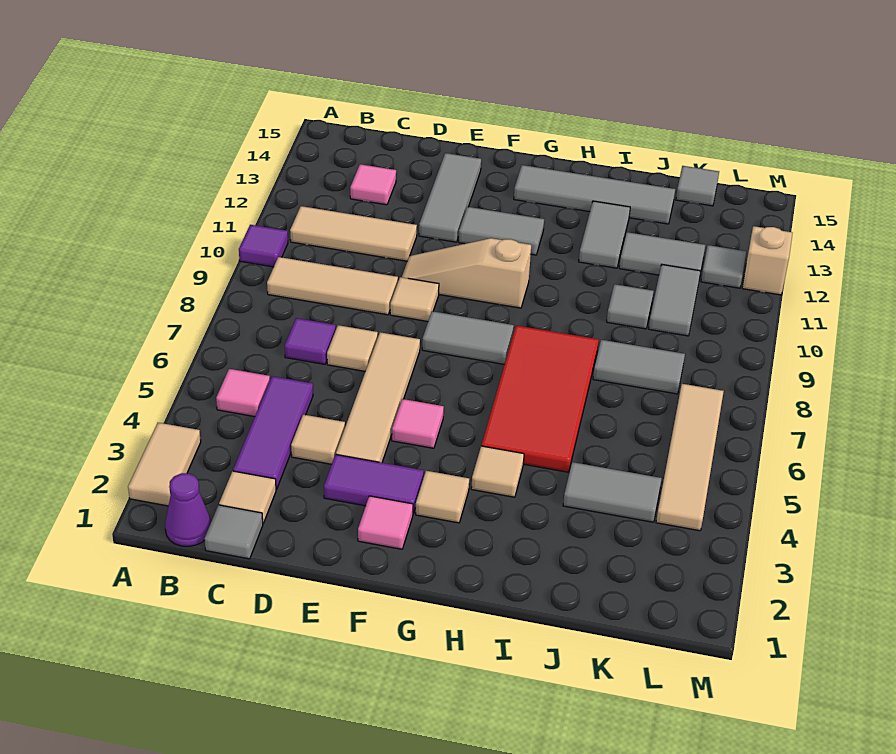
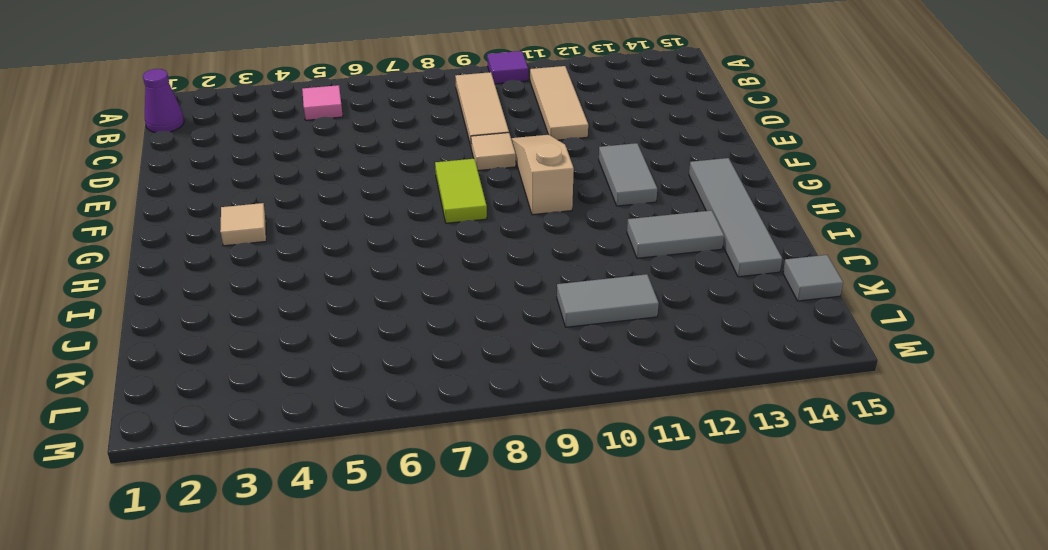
lime 1x2 tile [435,159,487,223] -> grey 1x2 tile [422,311,514,364]
none -> tan 1x2 tile [128,423,201,506]
none -> grey 1x1 tile [205,505,263,559]
none -> tan 1x1 tile [219,471,276,523]
none -> purple 1x3 tile [233,376,313,490]

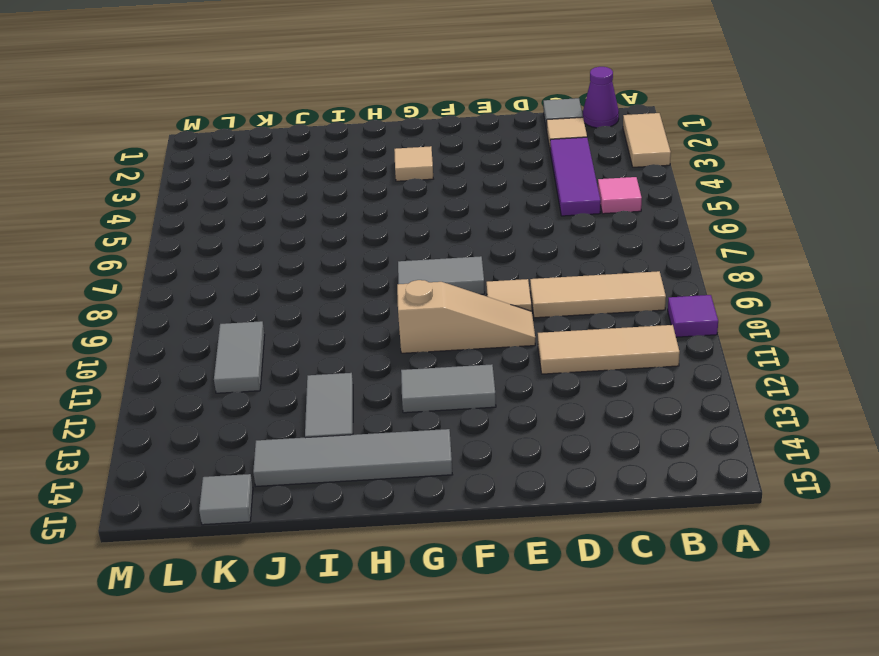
none -> purple 1x1 tile [285,318,336,364]
none -> pink 1x1 tile [350,164,396,205]
none -> tan 1x1 tile [291,415,345,464]
none -> tan 1x1 tile [327,325,378,371]

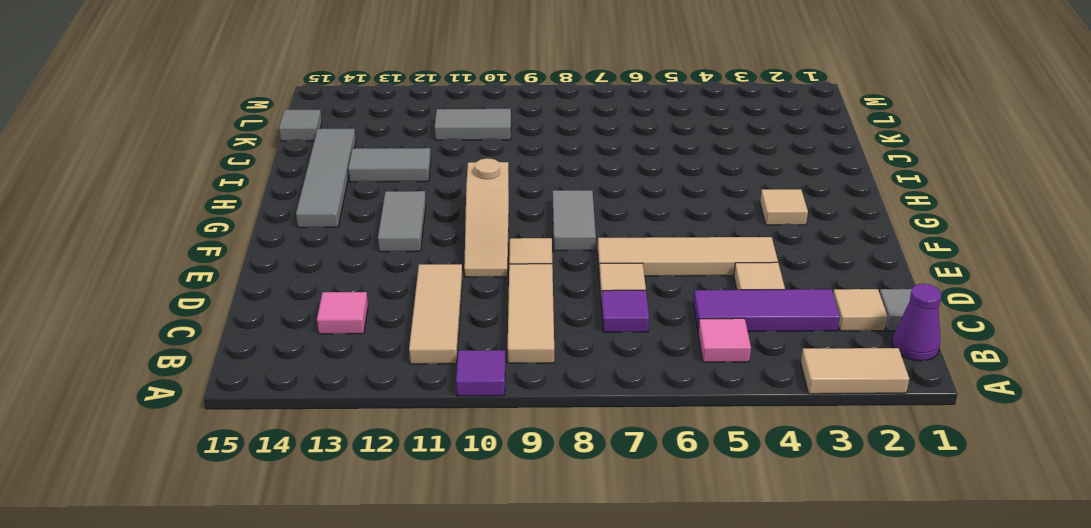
none -> purple 1x2 tile [324,454,424,514]
none -> grey 1x3 tile [419,153,481,242]
none -> pink 1x1 tile [358,496,413,549]
none -> pink 1x1 tile [392,399,444,448]

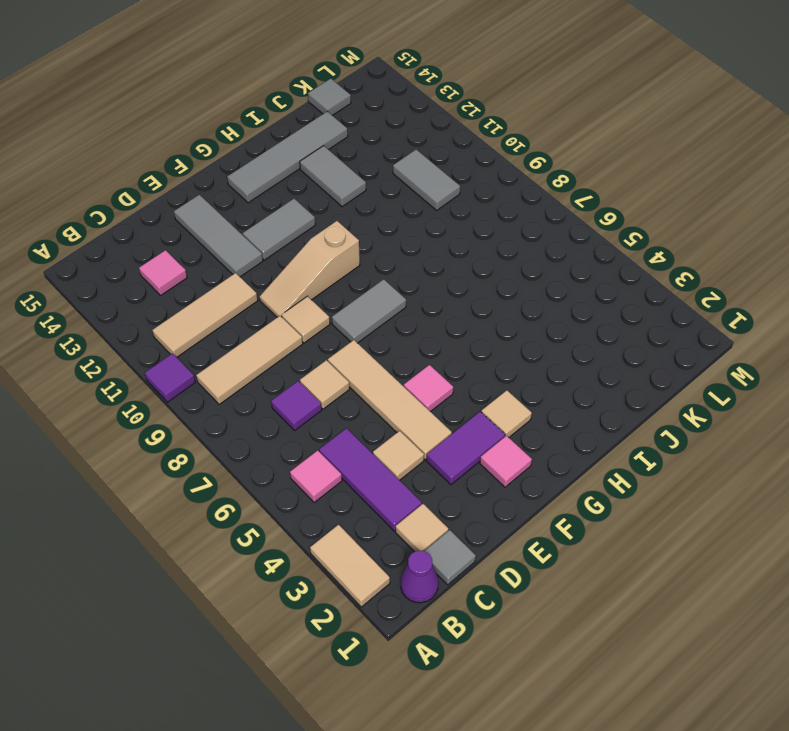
none -> tan 1x1 tile [471,446,524,497]
none -> red 2x4 tile [481,325,599,472]
none -> grey 1x2 tile [563,462,662,522]
none -> grey 1x2 tile [593,340,685,394]

